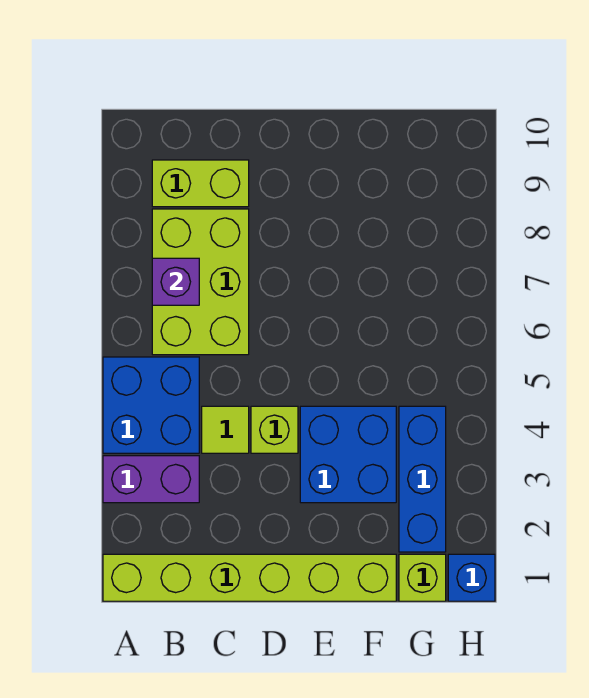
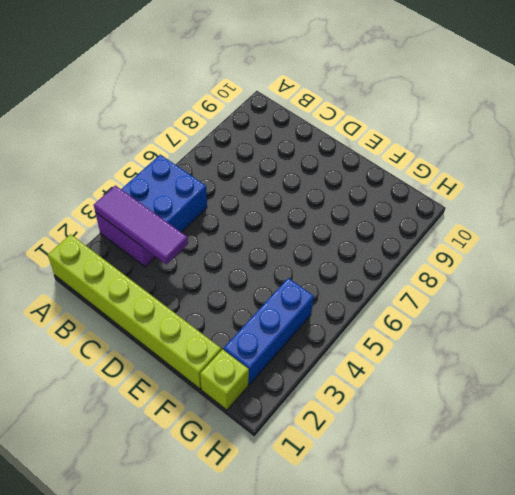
purple 1x3 tile [94,186,188,264] -> none
none -> lime 2x3 brick [152,209,249,355]
none -> lime 1x2 brick [152,160,249,207]
none -> lime 1x1 tile [202,406,249,453]

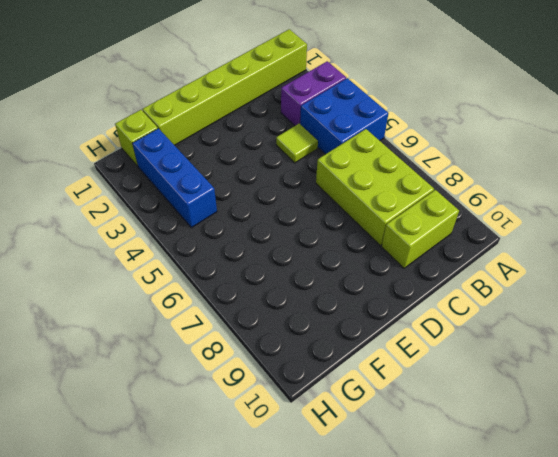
none -> lime 1x1 brick [251,406,298,453]
none -> blue 2x2 brick [300,406,396,503]
none -> blue 1x1 brick [448,554,495,601]

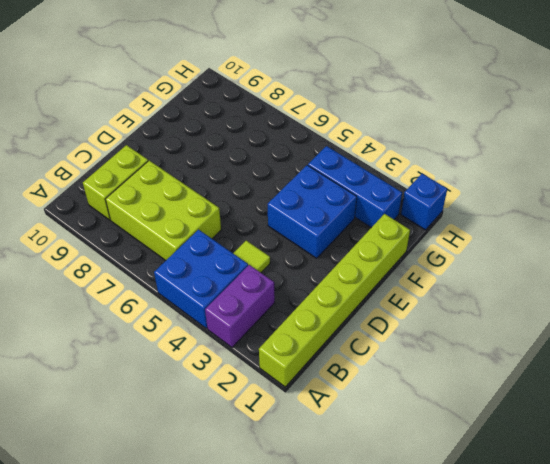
none -> lime 1x1 brick [251,406,298,453]
none -> lime 1x1 brick [399,554,446,601]
none -> purple 1x1 brick [152,258,199,305]

